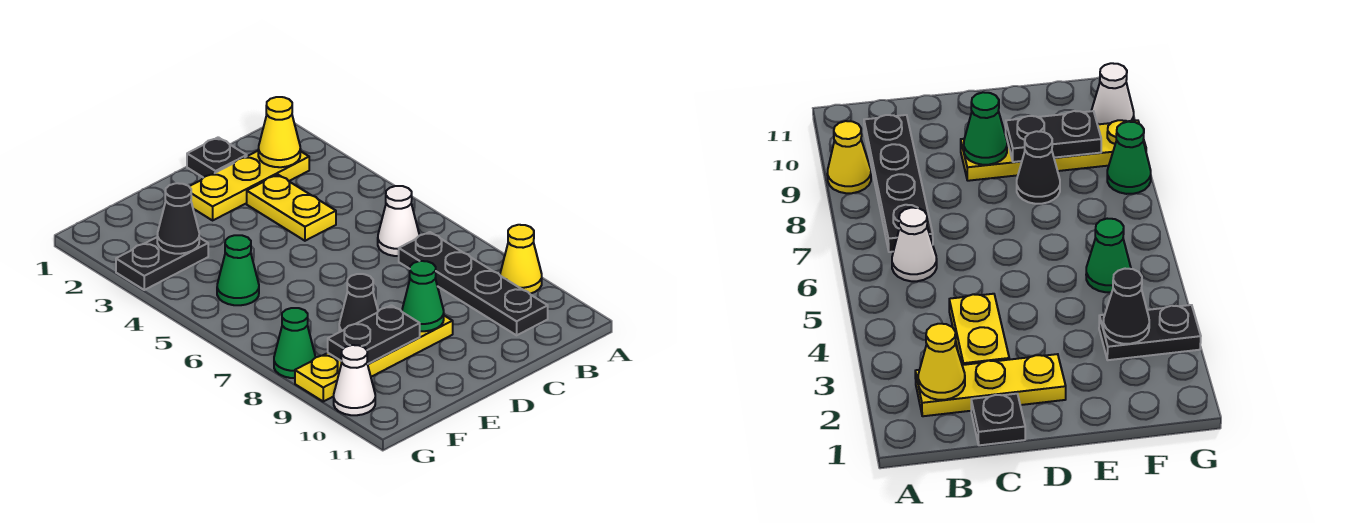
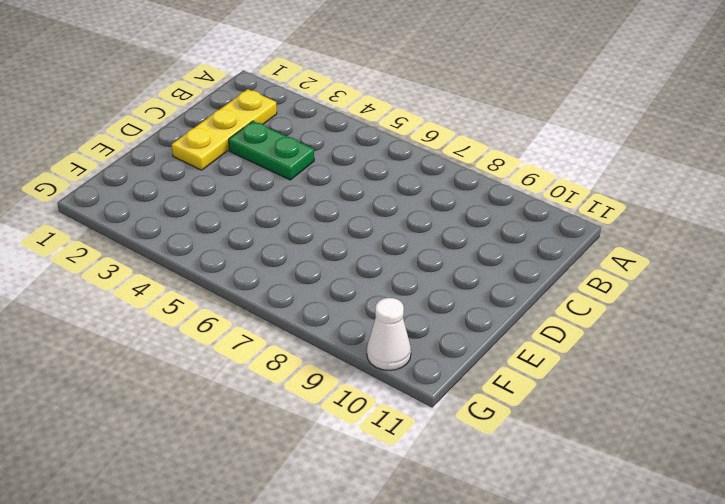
green 1x2 plate [229,121,314,180] -> yellow 1x2 plate [247,175,336,241]
none -> yellow 1x1 cone [500,225,542,294]
none -> white 1x1 cone [378,186,420,256]
none -> black 1x4 plate [399,232,548,335]

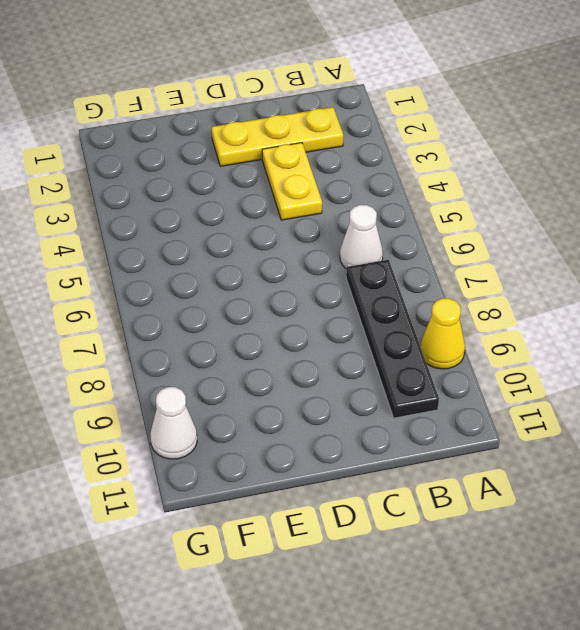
none -> black 1x1 plate [187,137,247,178]
none -> yellow 1x4 plate [295,316,453,401]
none -> black 1x1 cone [339,274,378,332]

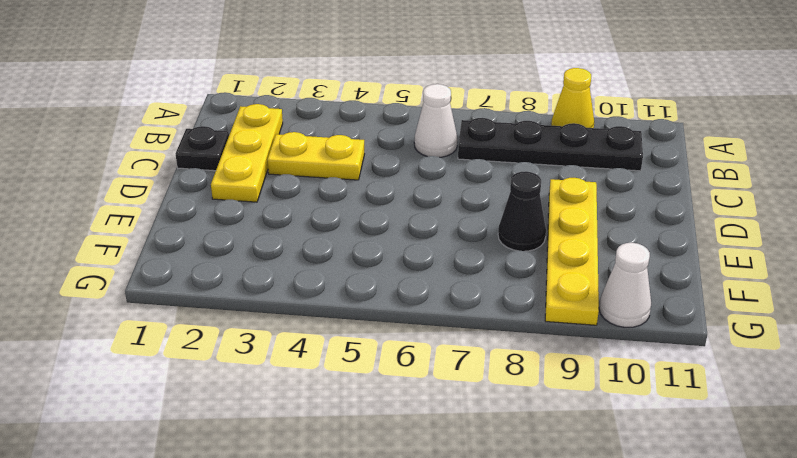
none -> black 1x2 plate [116,237,208,290]
none -> green 1x1 cone [217,235,259,305]
none -> green 1x1 cone [274,308,316,378]

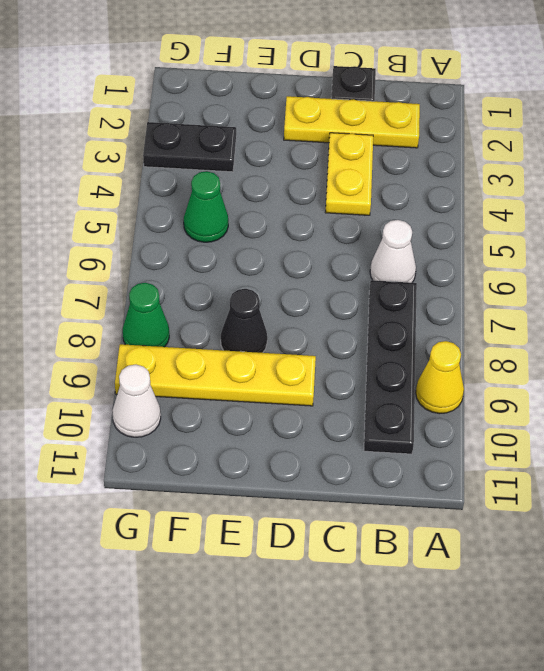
none -> yellow 1x1 cone [258,97,300,167]
none -> green 1x1 cone [402,261,444,331]
none -> black 1x2 plate [328,305,420,364]

